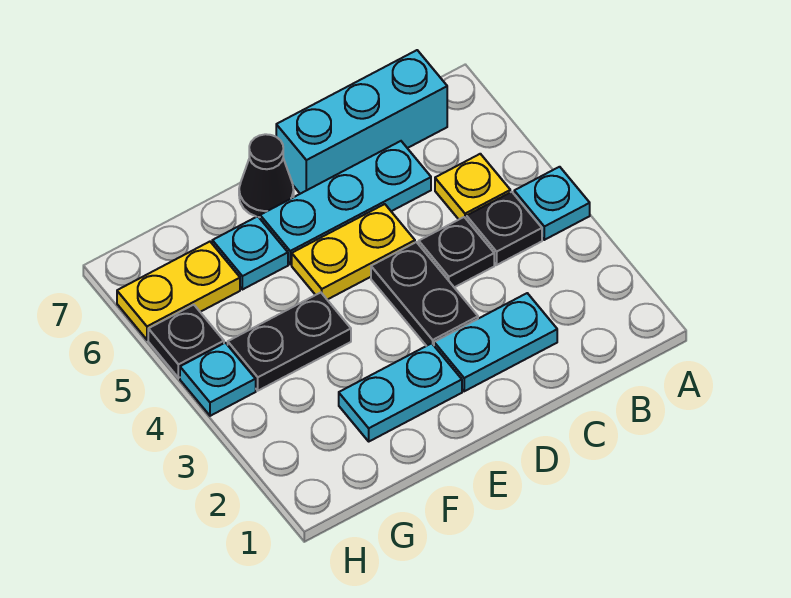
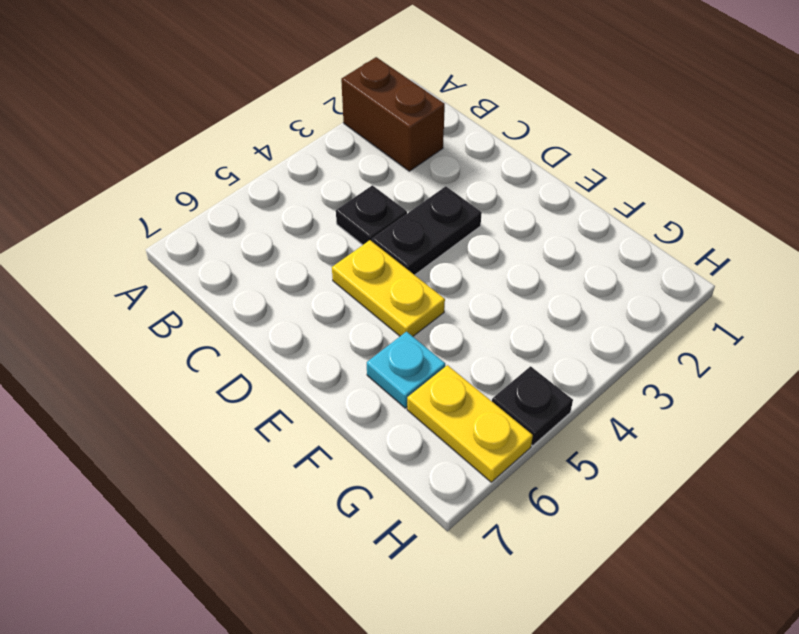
brown 1x2 brick [341,57,445,171] -> none
none -> cyan 1x1 plate [514,167,590,240]
none -> black 1x1 plate [467,192,542,265]
none -> yellow 1x1 plate [435,154,510,219]

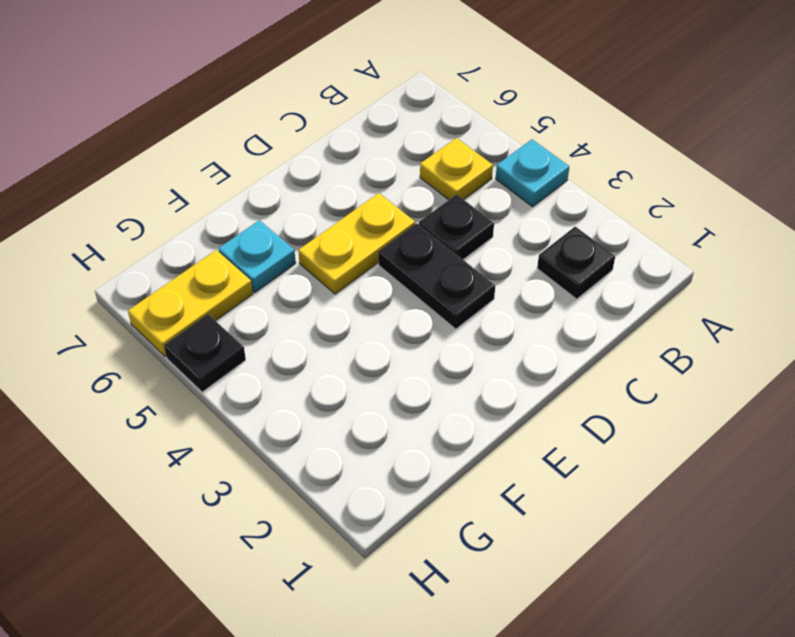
black 1x1 plate [537,227,615,299] -> black 1x1 plate moved to [467,192,542,265]
none -> cyan 1x3 brick [276,50,447,194]
none -> cyan 1x2 plate [434,293,557,391]
none -> cyan 1x3 plate [260,141,431,264]

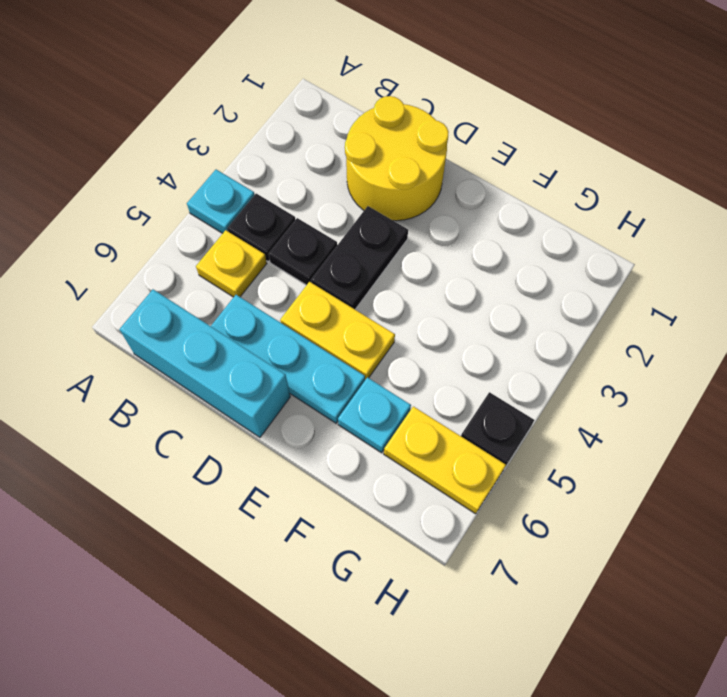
yellow 2x2 round brick [345,96,449,221] -> cyan 1x2 plate [434,293,557,391]
none -> cyan 1x2 plate [339,343,462,441]
none -> black 1x1 cone [239,134,294,217]
none -> black 1x2 plate [228,293,351,391]

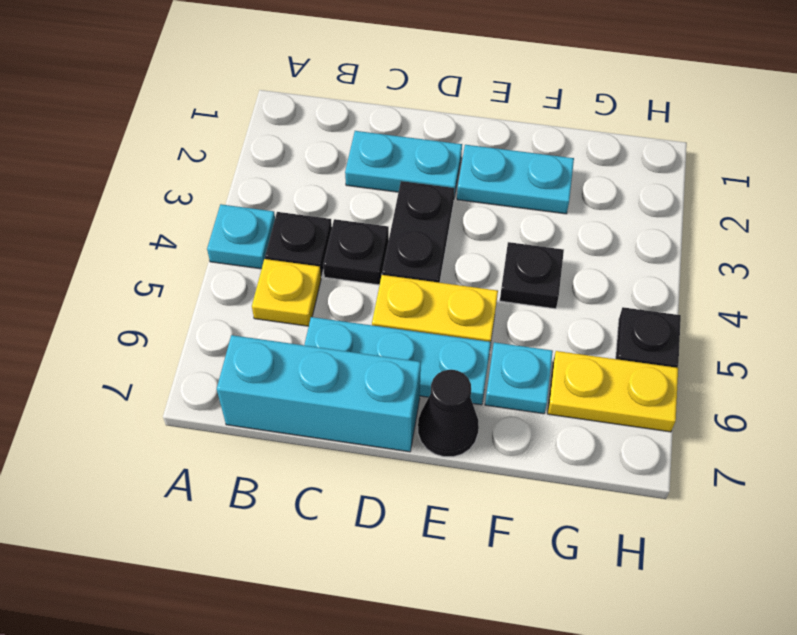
black 1x1 plate [500,242,564,309] -> black 1x2 plate [228,293,351,391]
none -> cyan 1x1 plate [180,343,256,416]

